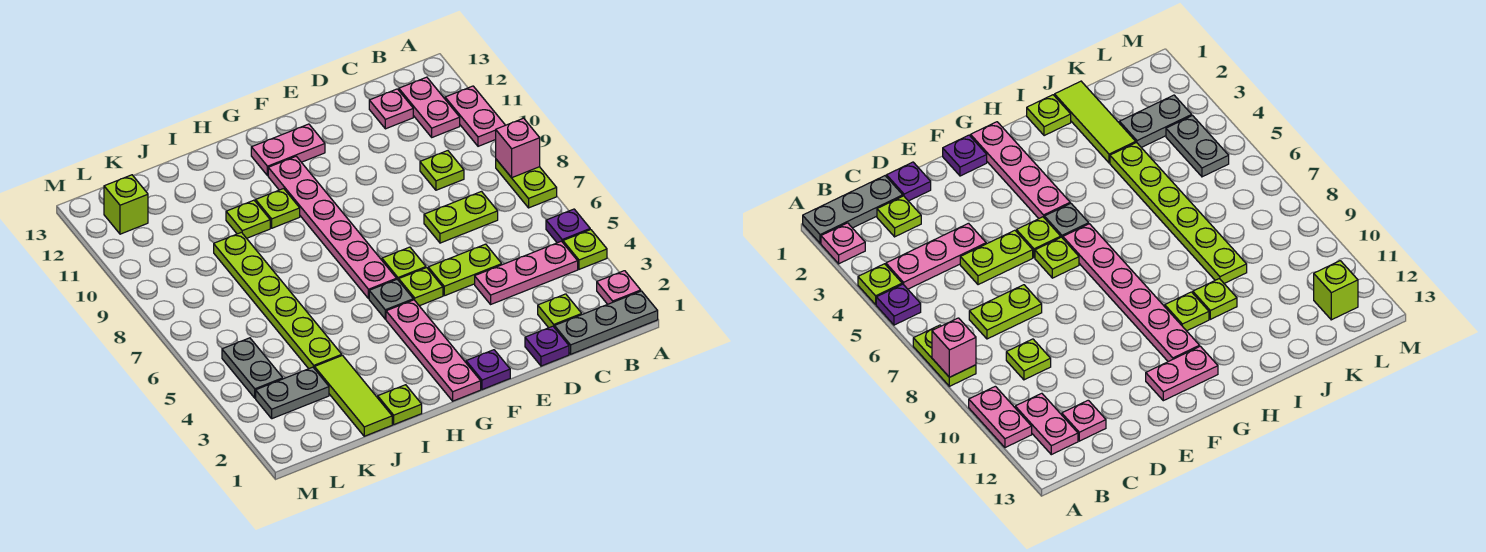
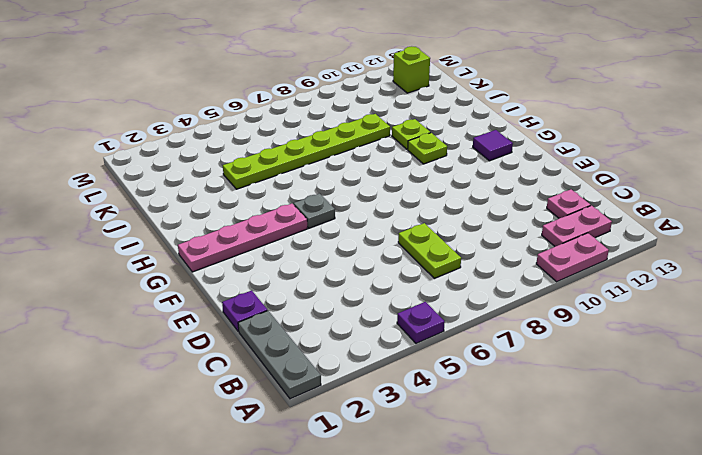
purple 1x1 tile [473,130,513,161] -> pink 1x2 plate [251,124,325,176]
none -> pink 1x1 plate [597,271,641,304]
none -> lime 1x1 plate [563,230,607,269]
none -> lime 1x2 plate [496,159,557,208]
none -> pink 1x3 plate [475,241,578,304]

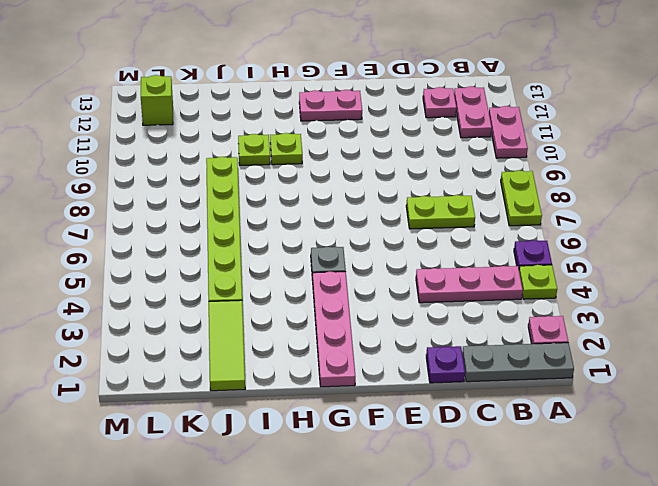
none -> lime 1x1 plate [538,294,582,328]
none -> lime 1x1 plate [420,151,464,190]
none -> lime 1x2 plate [428,244,502,296]
none -> purple 1x1 plate [466,350,510,390]

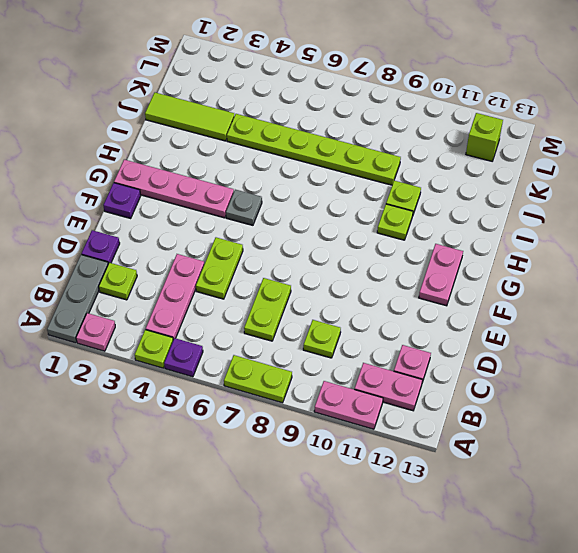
none -> lime 1x1 plate [399,268,443,306]
none -> lime 1x1 plate [382,247,426,281]
none -> pink 1x6 plate [268,156,397,299]
none -> lime 1x1 plate [378,385,422,424]

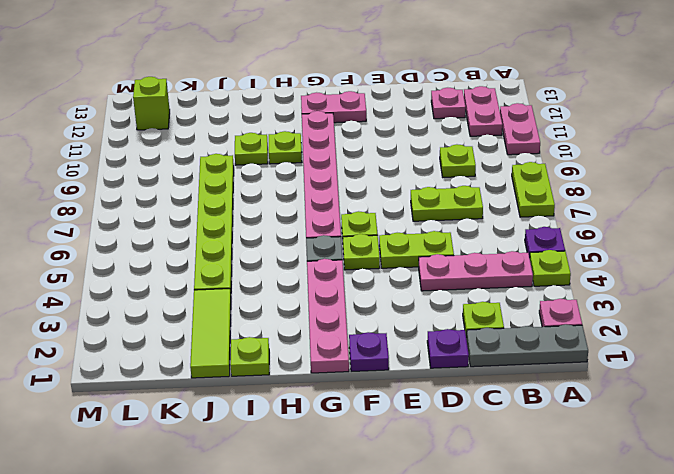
none -> grey 1x2 plate [256,367,329,419]
none -> grey 1x2 plate [222,338,283,398]
none -> pink 1x1 brick [496,118,540,178]

